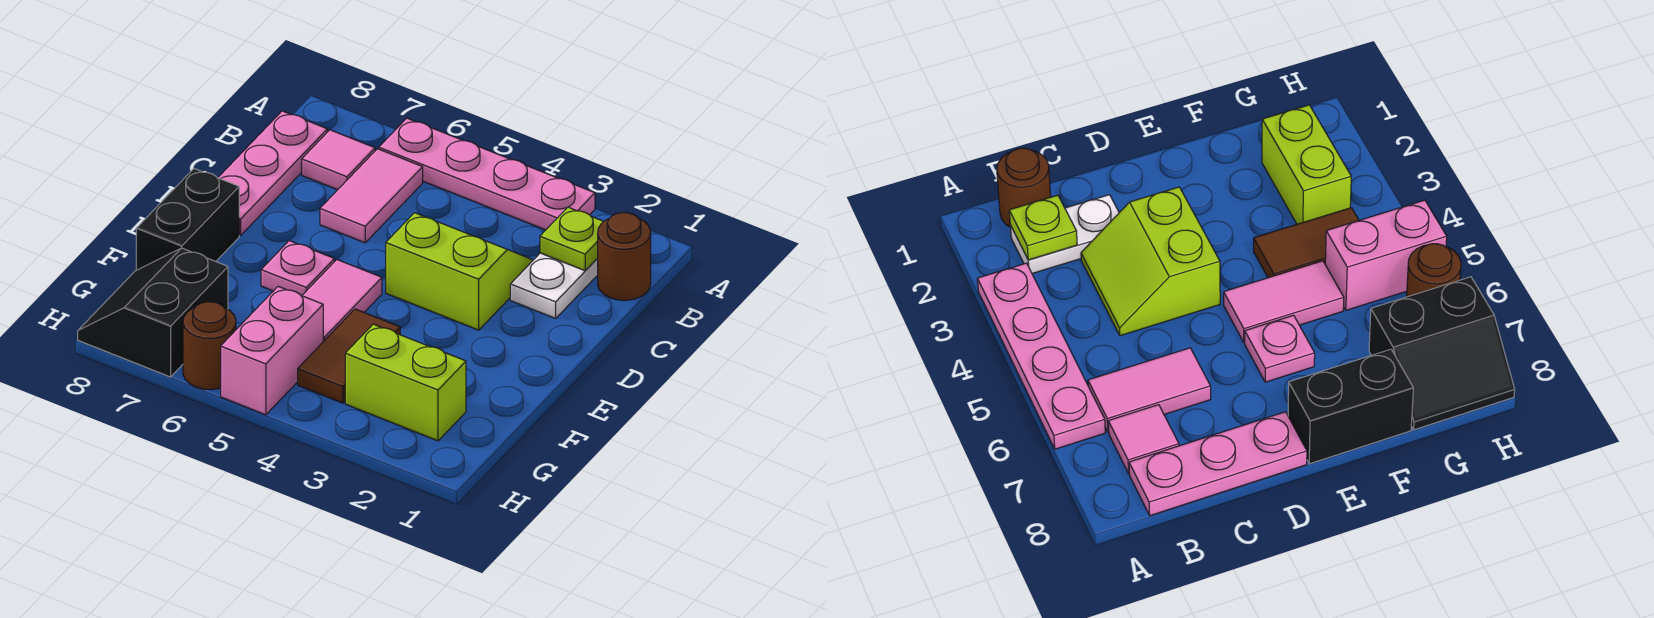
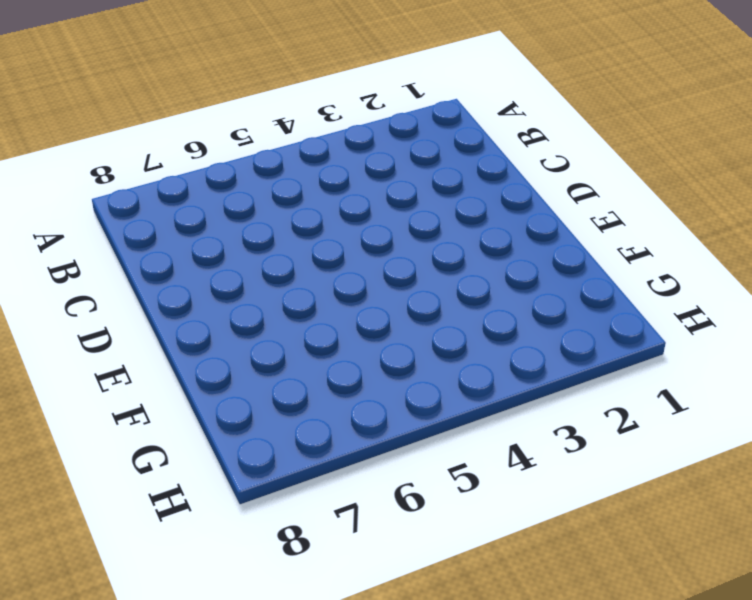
none -> pink 1x4 plate [379,118,595,230]
none -> brown 1x1 round brick [598,213,651,300]
none -> white 1x2 plate [510,253,598,318]

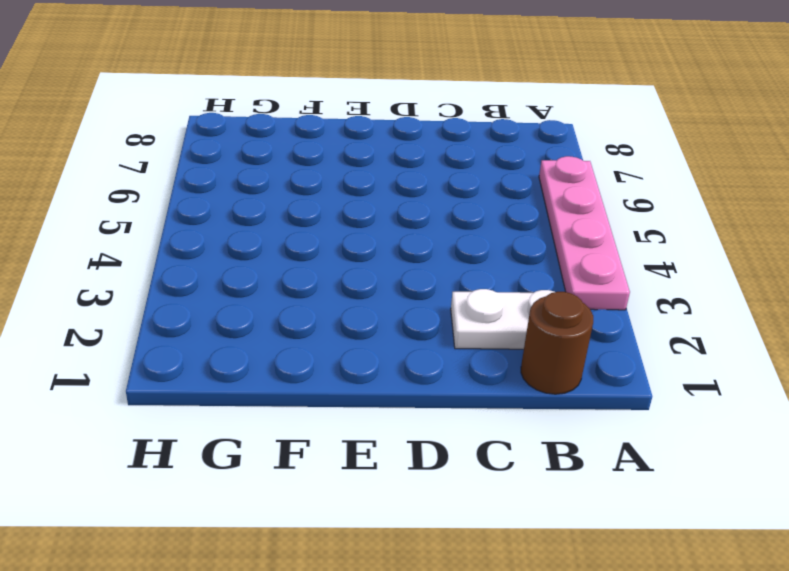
none -> pink 1x2 tile [320,149,423,243]
none -> pink 1x1 tile [302,130,375,190]
none -> pink 1x3 plate [218,111,327,236]

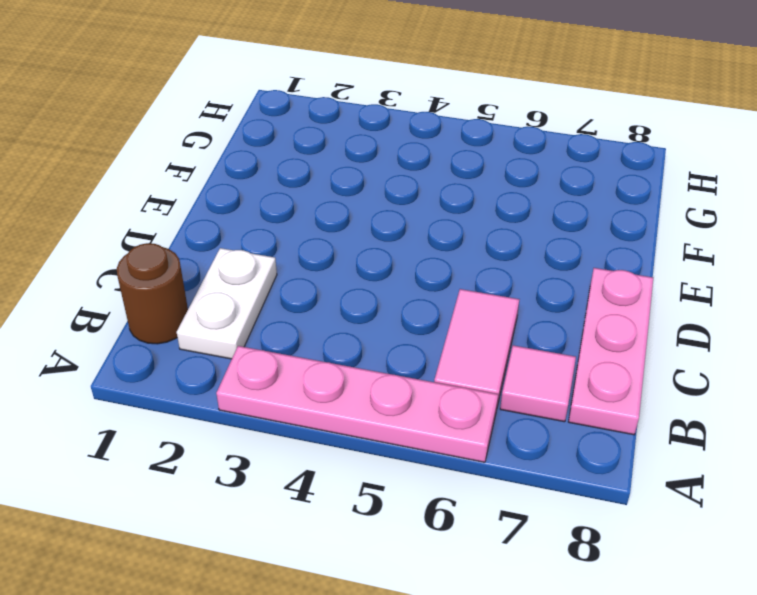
none -> lime 2x2 slope [386,213,533,330]
none -> pink 1x2 tile [302,260,382,342]
none -> pink 1x1 plate [261,241,334,296]

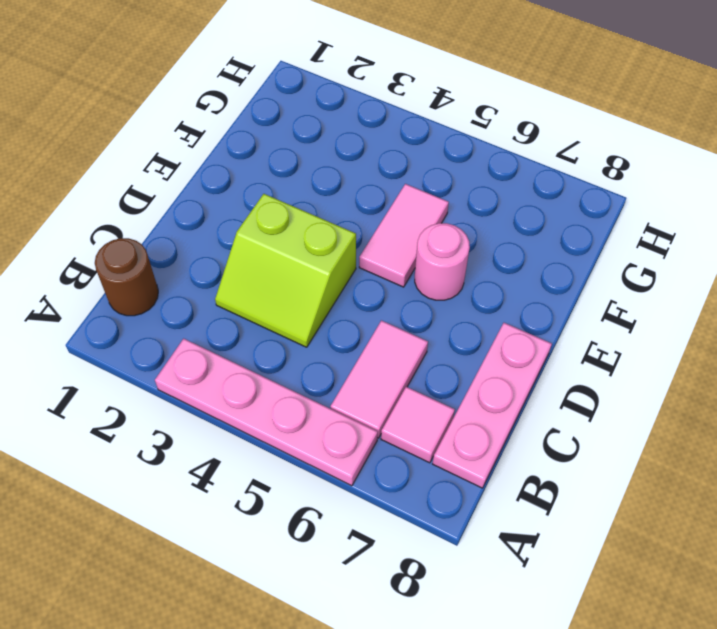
pink 1x1 round brick [415,223,470,300] -> pink 1x1 plate [261,241,334,296]
none -> white 1x2 plate [510,253,598,318]
none -> black 1x2 brick [136,169,239,270]
none -> brown 1x2 tile [298,309,400,403]

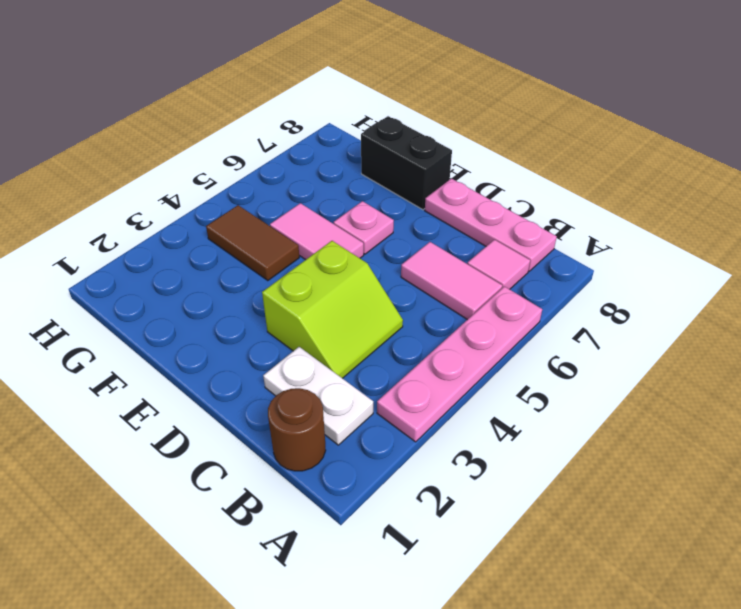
none -> lime 1x2 brick [345,324,466,441]
none -> pink 1x2 brick [221,287,323,415]
none -> black 2x2 slope [78,248,228,377]

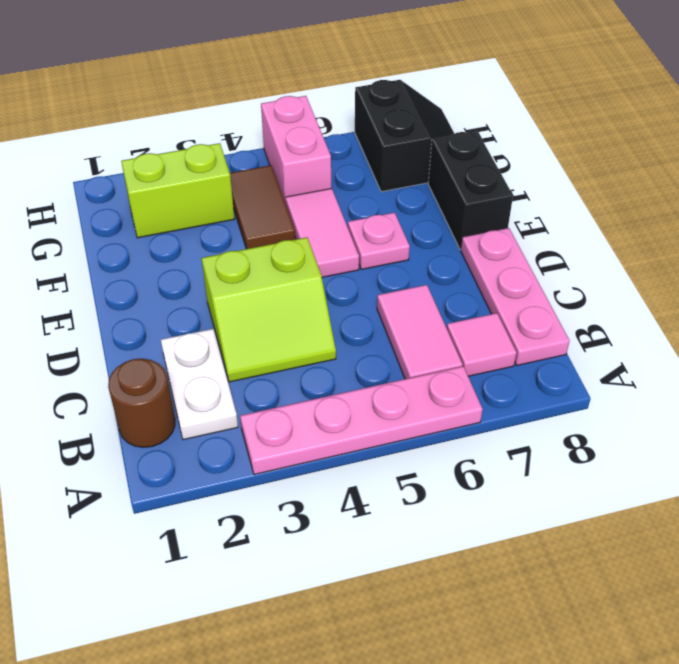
none -> brown 1x1 round brick [183,302,236,390]
none -> lime 1x1 plate [540,207,604,271]

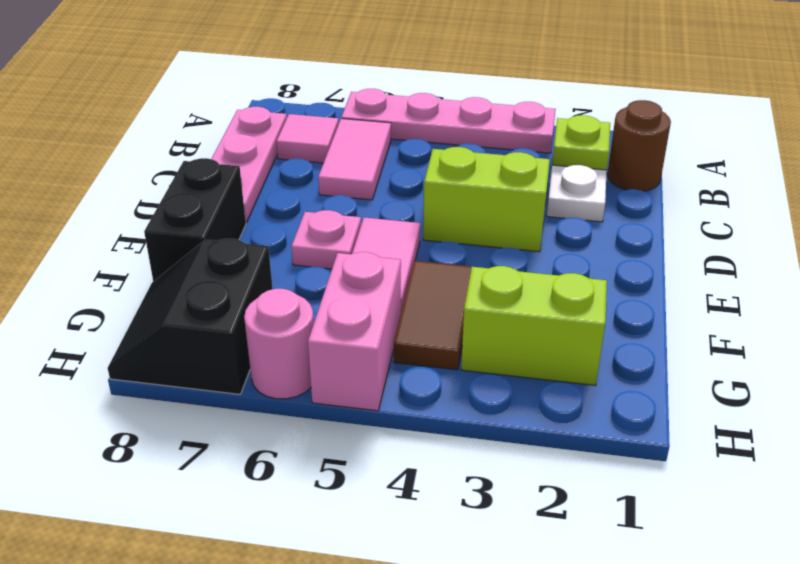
pink 1x1 round brick [244,289,314,399] -> brown 1x1 round brick [183,302,236,390]

